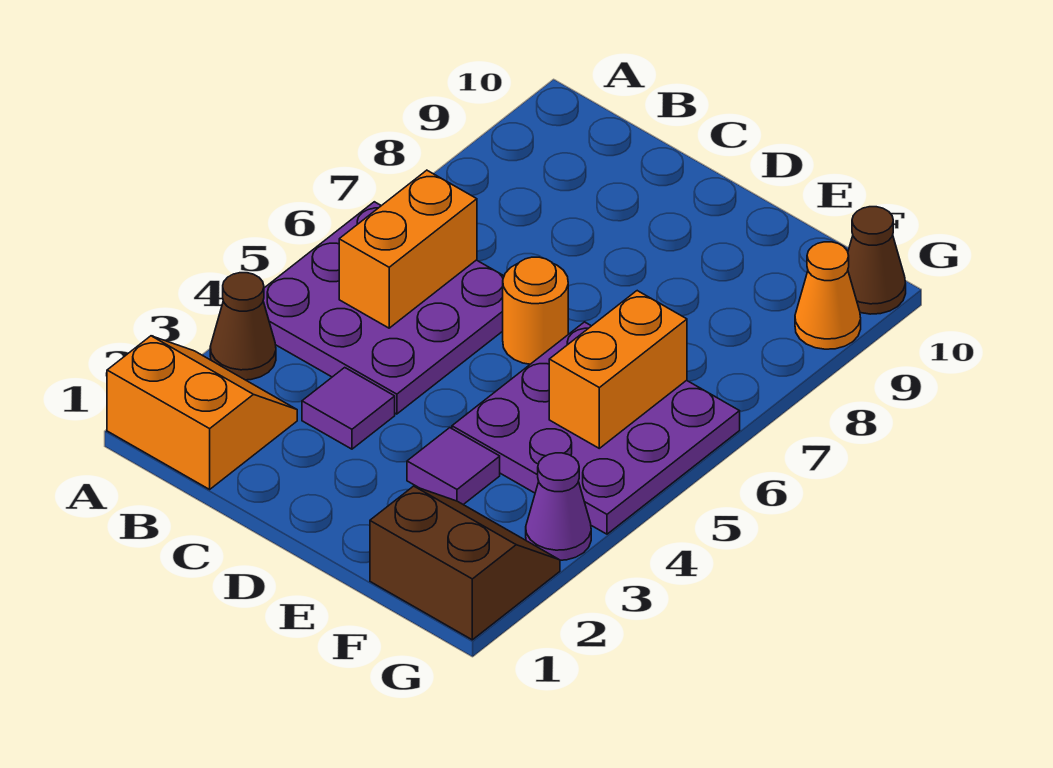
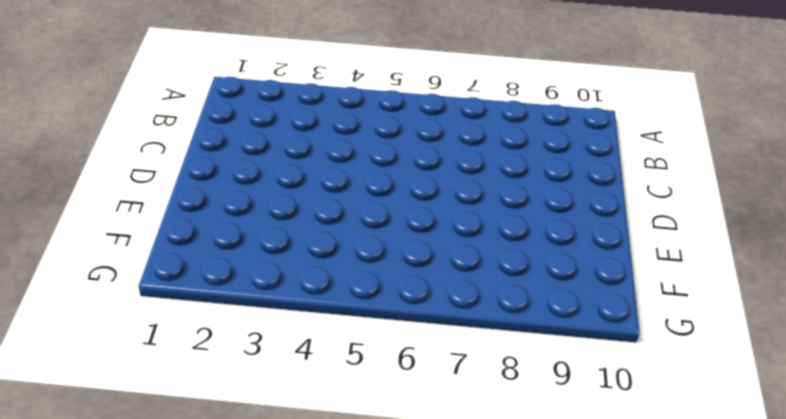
none -> orange 2x2 slope [107,336,297,489]
none -> brown 1x1 cone [210,273,276,380]
none -> purple 3x3 plate [263,202,504,414]

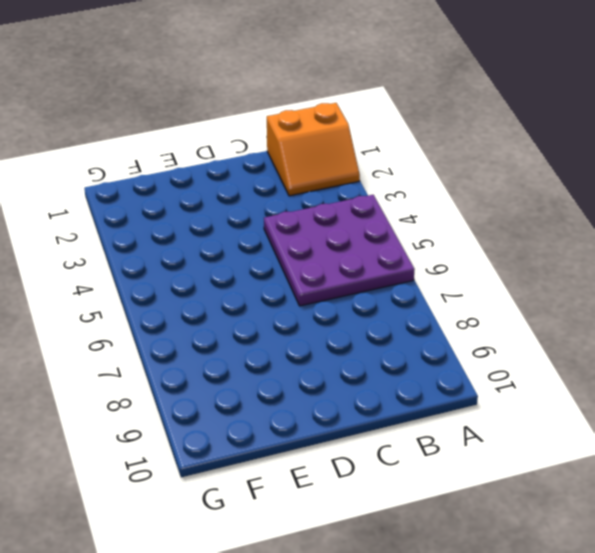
none -> brown 1x1 cone [210,273,276,380]
none -> purple 1x1 tile [302,368,395,449]
none -> orange 1x1 round brick [503,257,568,364]

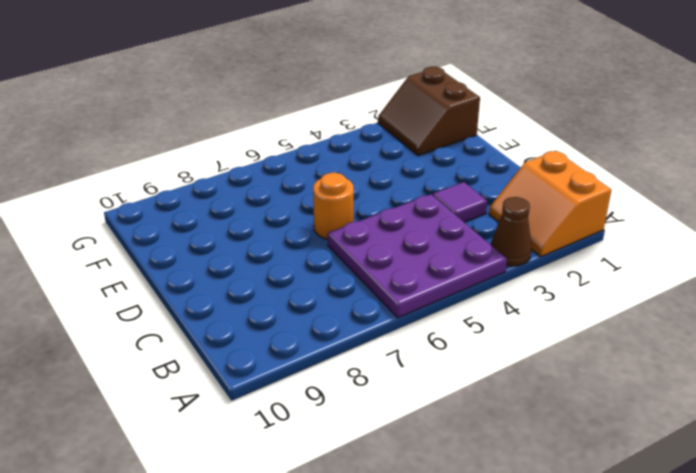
none -> purple 1x1 tile [407,428,500,505]
none -> purple 3x3 plate [452,322,740,534]
none -> purple 1x1 cone [526,453,591,560]

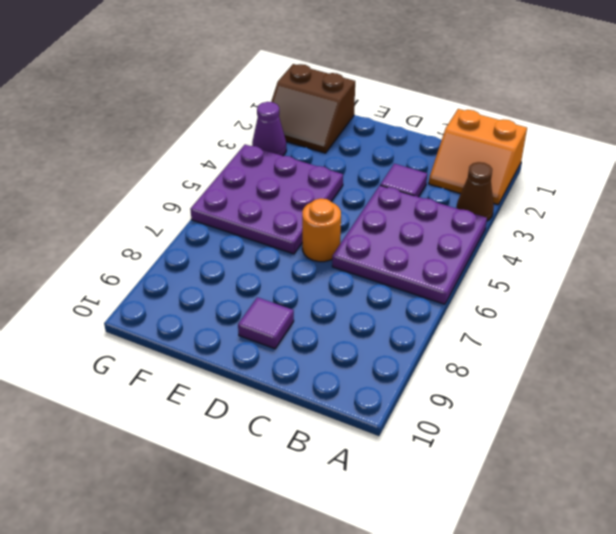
purple 1x1 tile [238,297,294,349] -> purple 1x1 tile moved to [407,428,500,505]
none -> orange 1x1 cone [795,242,861,349]
none -> brown 1x1 cone [848,207,906,314]
none -> orange 1x2 brick [339,170,477,328]

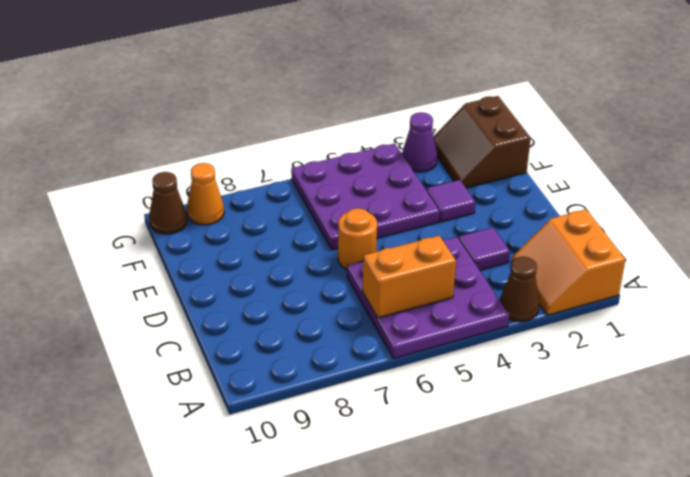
none -> orange 1x2 brick [549,291,687,448]

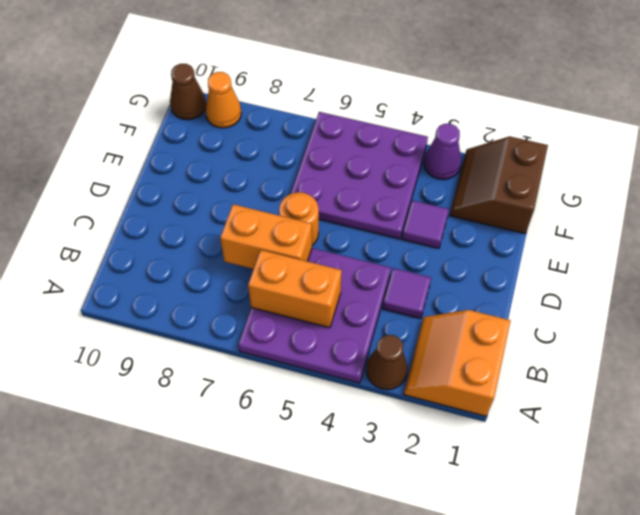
orange 1x2 brick [220,204,312,269] -> orange 1x2 brick moved to [549,291,687,448]

